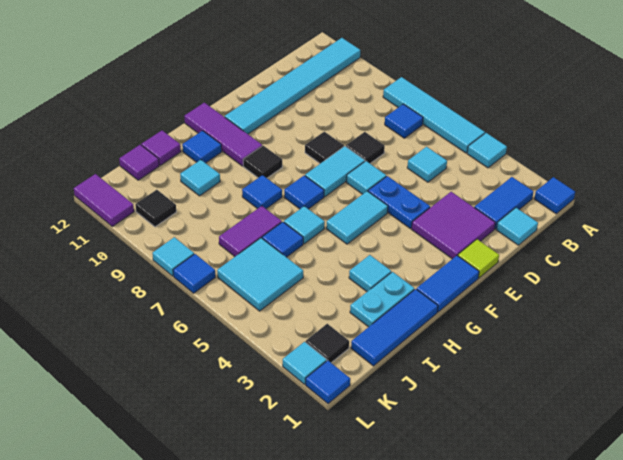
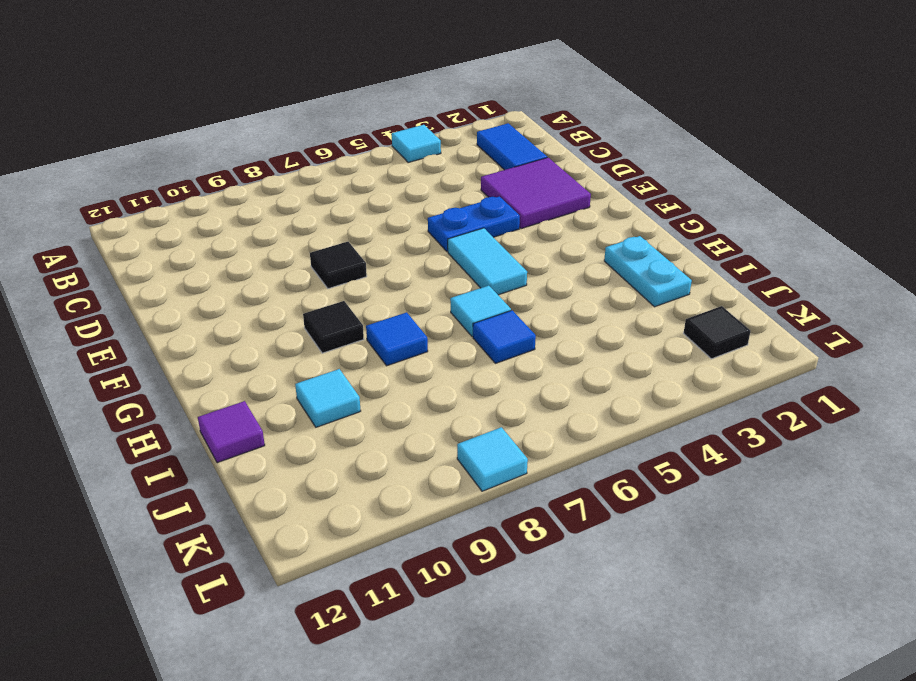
none -> blue 1x1 tile [534,177,575,214]
none -> cyan 1x4 tile [383,77,485,153]
none -> cyan 1x6 tile [225,38,360,134]
none -> blue 1x1 tile [385,104,423,138]

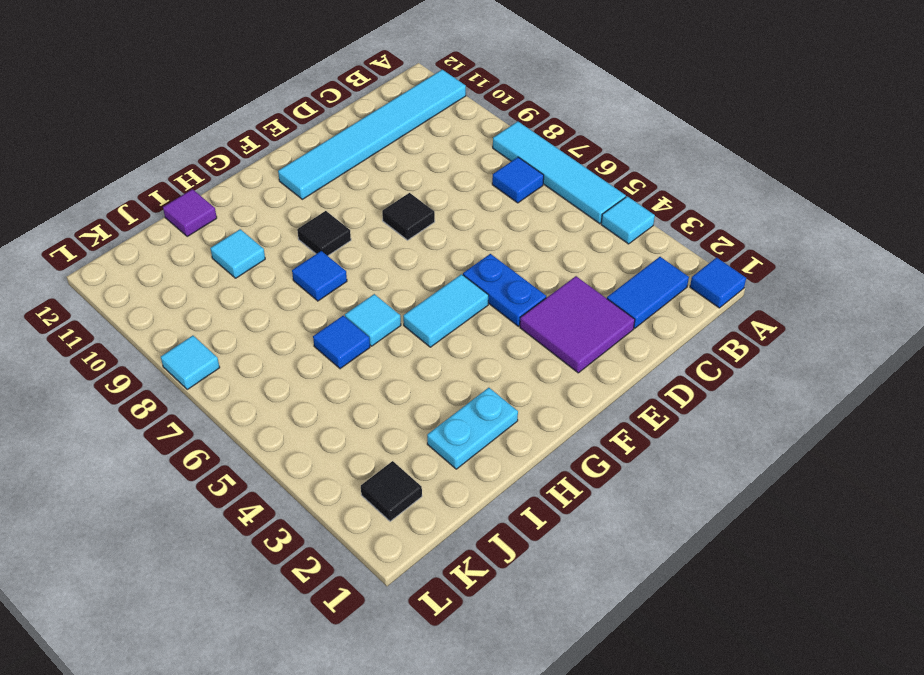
none -> cyan 1x1 tile [496,208,538,245]
none -> cyan 1x1 tile [407,147,447,182]
none -> black 1x1 tile [346,132,385,163]
none -> lime 1x1 tile [458,239,499,278]

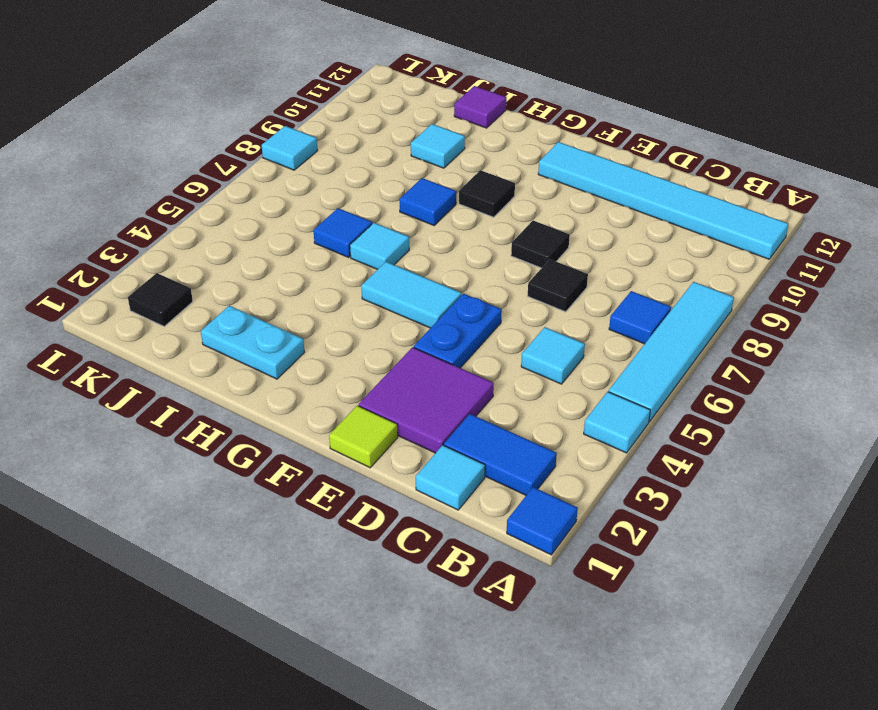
none -> cyan 1x1 tile [346,161,386,194]
none -> cyan 1x2 tile [305,146,365,197]
none -> blue 1x2 tile [417,256,479,312]
none -> blue 1x1 tile [284,176,324,209]

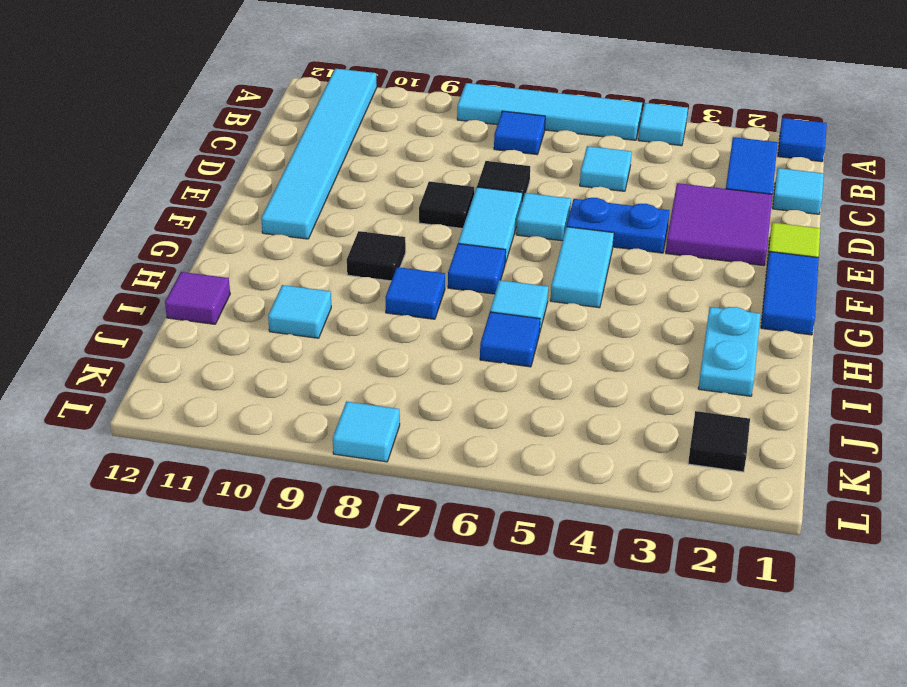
none -> purple 1x3 tile [184,103,262,166]
none -> blue 1x3 tile [351,289,438,366]
none -> cyan 1x1 tile [349,255,391,291]
none -> blue 1x1 tile [182,131,222,163]

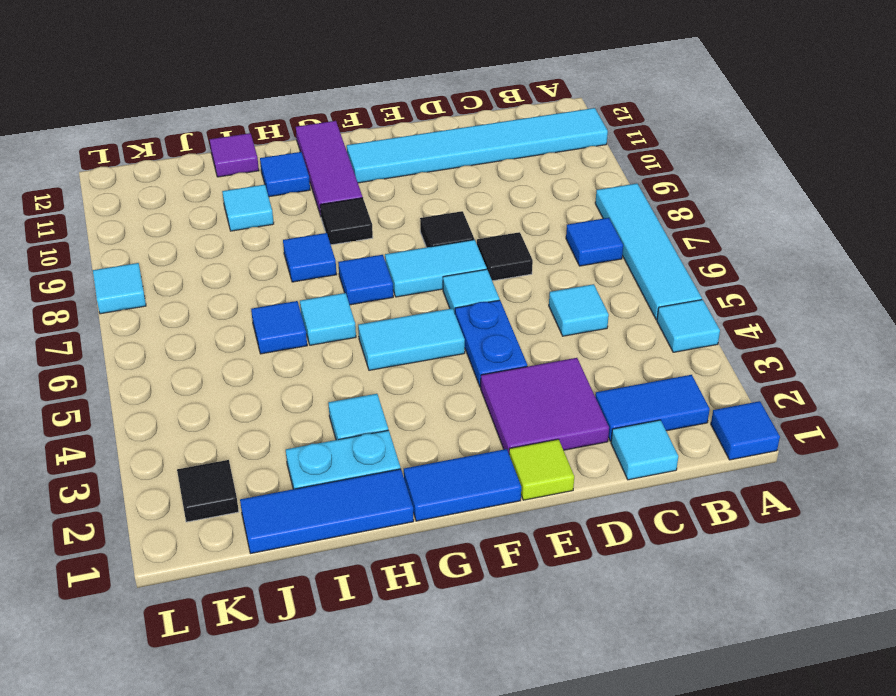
none -> purple 1x2 tile [219,206,282,256]
none -> cyan 2x2 tile [217,238,303,311]
none -> purple 1x1 tile [119,145,159,180]
none -> black 1x1 tile [135,190,176,227]

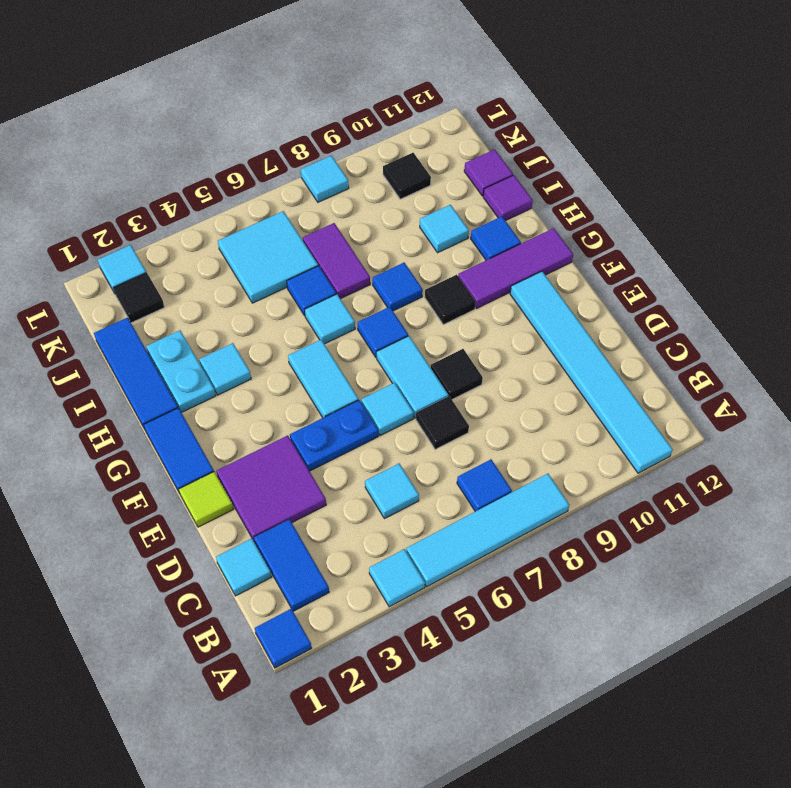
none -> blue 1x1 tile [306,360,350,404]
none -> blue 1x1 tile [173,254,215,293]
none -> purple 1x2 tile [74,174,134,226]

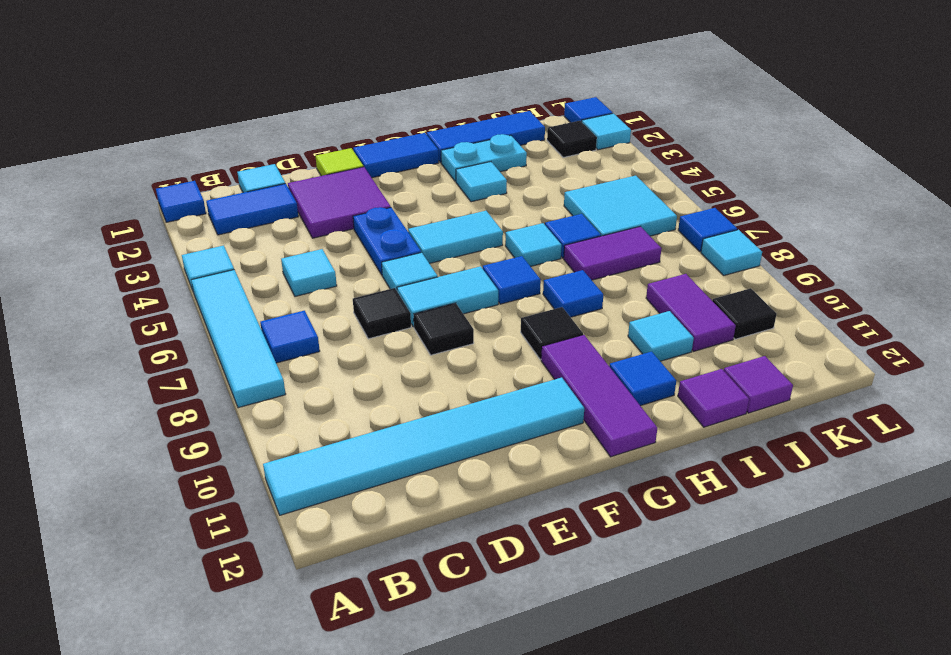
purple 1x2 tile [646,274,736,351] -> purple 1x2 tile moved to [74,174,134,226]

